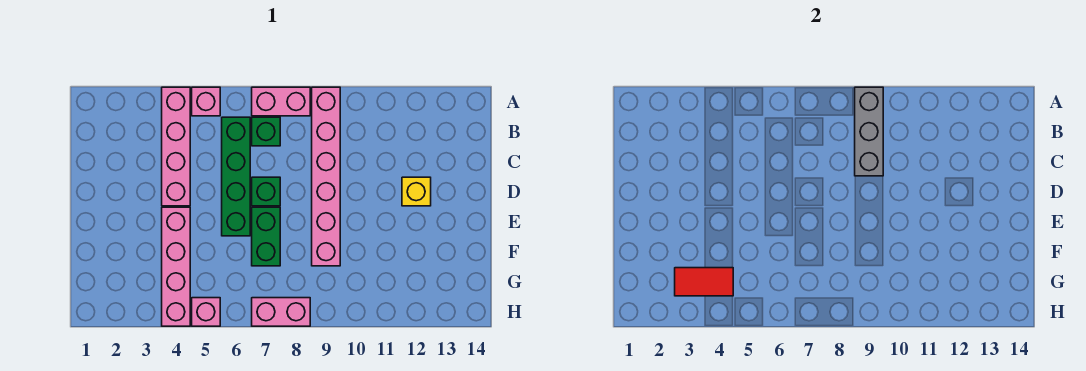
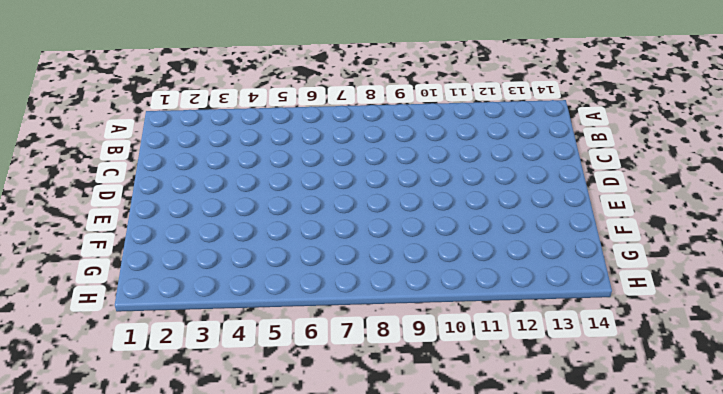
none -> pink 1x4 brick [162,87,190,206]
none -> pink 1x1 brick [192,87,220,116]
none -> pink 1x2 brick [252,87,310,116]

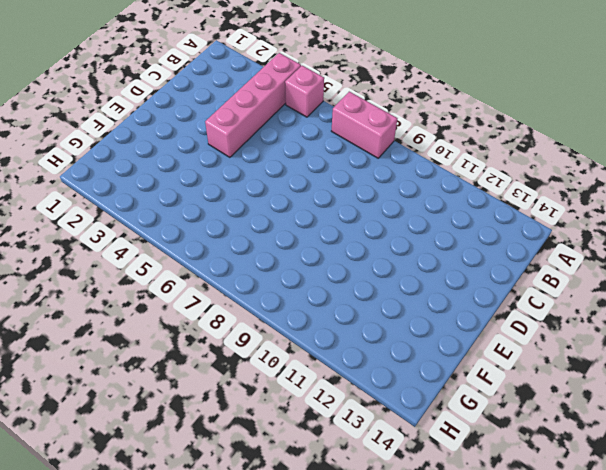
none -> pink 1x6 brick [312,87,340,266]
none -> green 1x4 brick [222,117,250,236]
none -> green 1x1 brick [252,117,280,146]

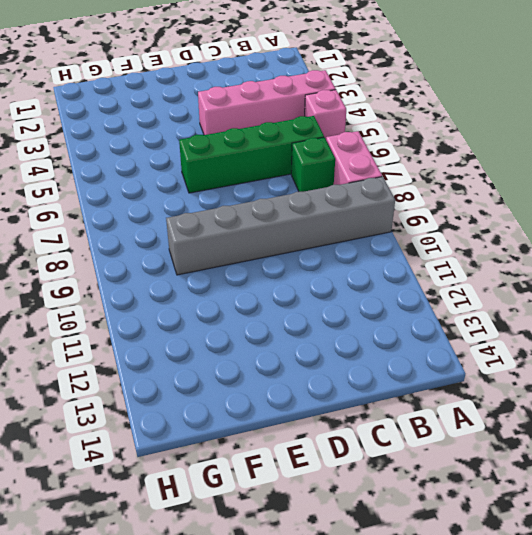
grey 1x6 brick [166,177,395,275] -> pink 1x6 brick [312,87,340,266]
none -> green 1x1 brick [252,177,280,206]
none -> yellow 1x1 brick [402,177,431,206]
none -> pink 1x4 brick [162,207,190,326]

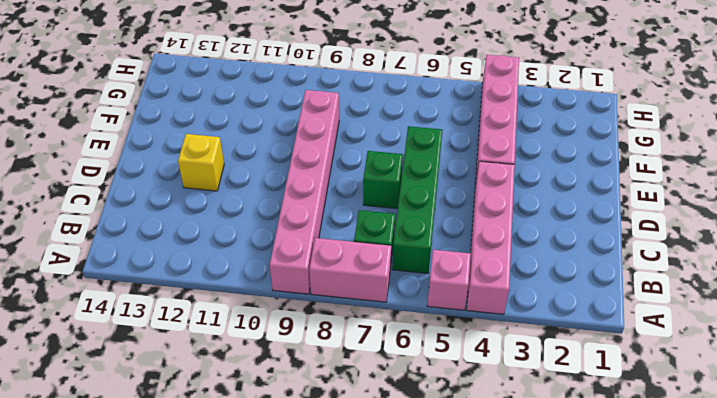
none -> green 1x2 brick [252,207,280,266]
none -> pink 1x1 brick [192,298,220,326]
none -> pink 1x2 brick [252,298,310,326]

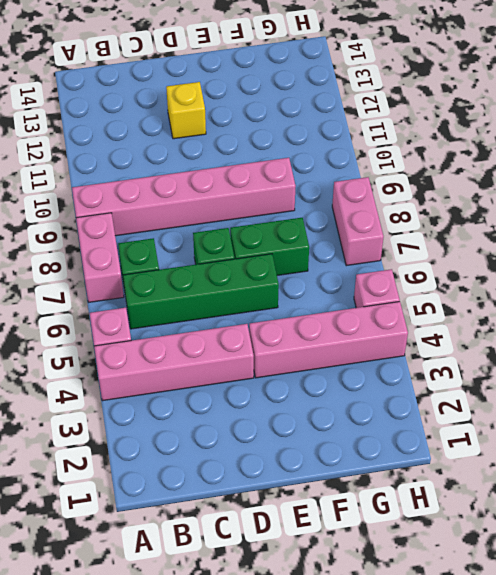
none -> grey 1x3 brick [855,87,883,176]
none -> red 1x2 tile [675,268,733,296]

